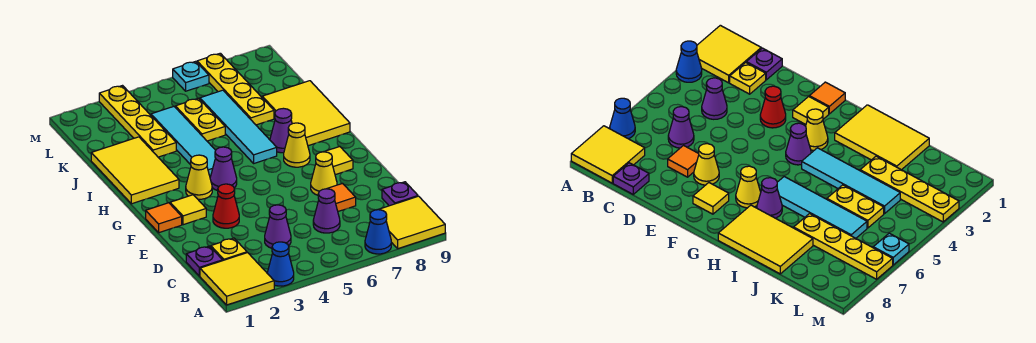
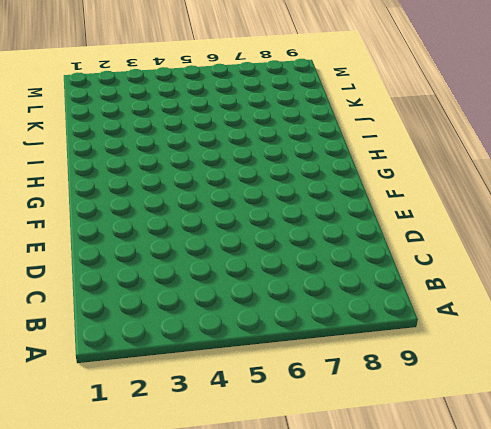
none -> yellow 2x2 tile [200,253,274,305]
none -> blue 1x1 cone [267,242,294,286]
none -> blue 1x1 cone [365,209,391,254]

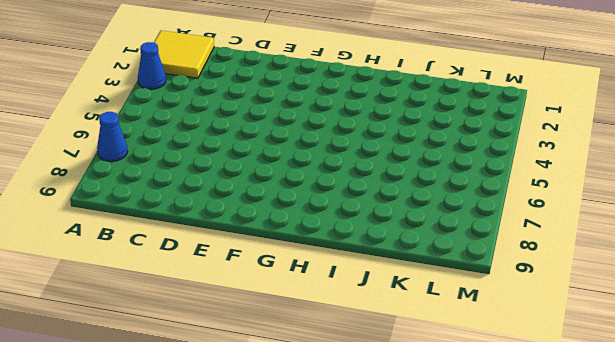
none -> yellow 2x2 tile [379,196,445,249]
none -> purple 1x1 plate [186,246,223,276]
none -> yellow 1x1 plate [211,238,247,260]

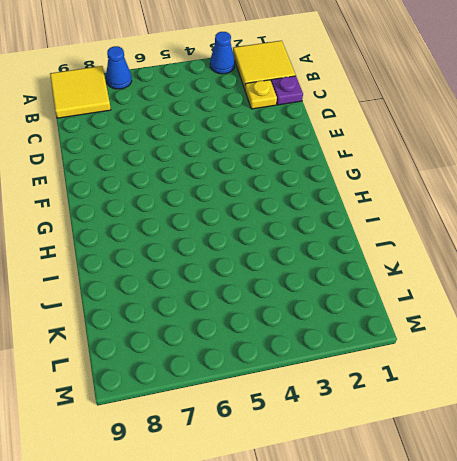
none -> purple 1x1 cone [265,205,291,248]
none -> purple 1x1 cone [313,189,340,233]
none -> purple 1x1 plate [382,182,418,206]

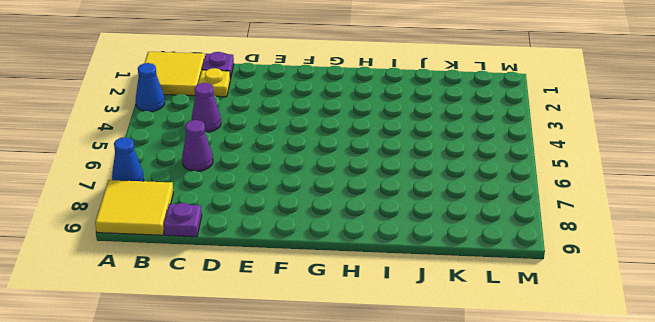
none -> orange 1x1 tile [327,183,356,211]
none -> red 1x1 cone [213,184,239,228]
none -> yellow 1x1 cone [311,152,337,195]

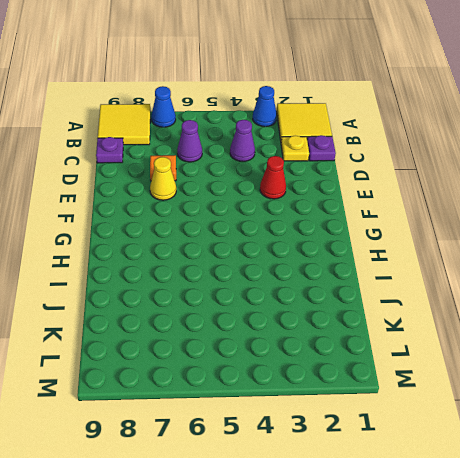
none -> orange 1x1 tile [146,203,182,233]
none -> yellow 1x1 tile [170,195,206,225]
none -> yellow 1x1 tile [324,147,353,175]

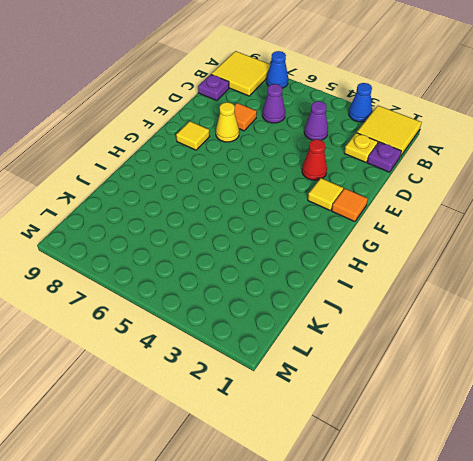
none -> yellow 1x1 cone [186,155,212,199]
none -> purple 1x1 cone [210,147,237,191]
none -> yellow 1x1 cone [284,123,310,167]

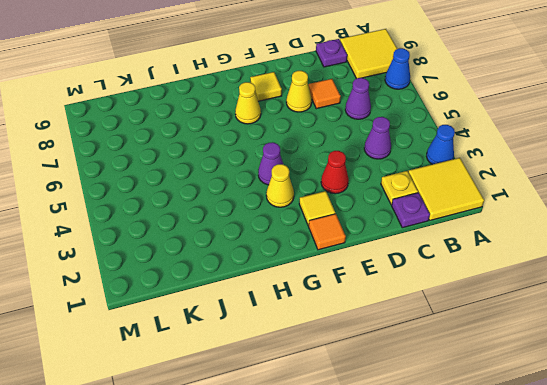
none -> yellow 2x3 tile [91,137,179,204]
none -> cyan 1x4 tile [151,106,216,177]
none -> cyan 1x4 tile [200,90,277,163]

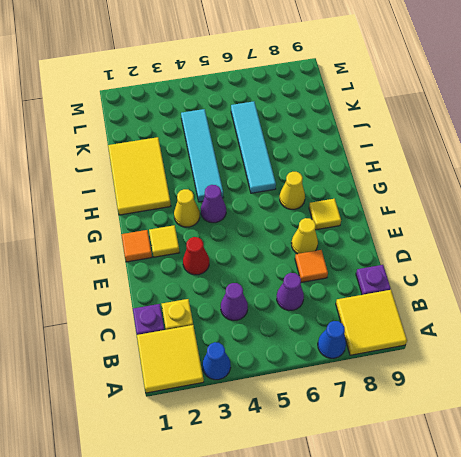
none -> purple 1x1 cone [270,108,292,153]
none -> yellow 2x3 tile [262,81,350,146]
none -> yellow 1x4 plate [99,86,176,157]

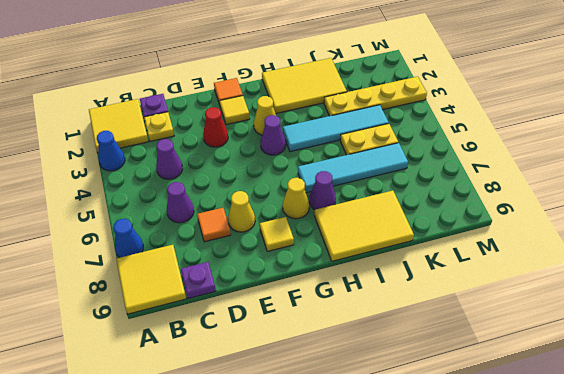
none -> yellow 1x4 plate [197,53,274,125]
none -> cyan 1x1 plate [173,61,209,91]

